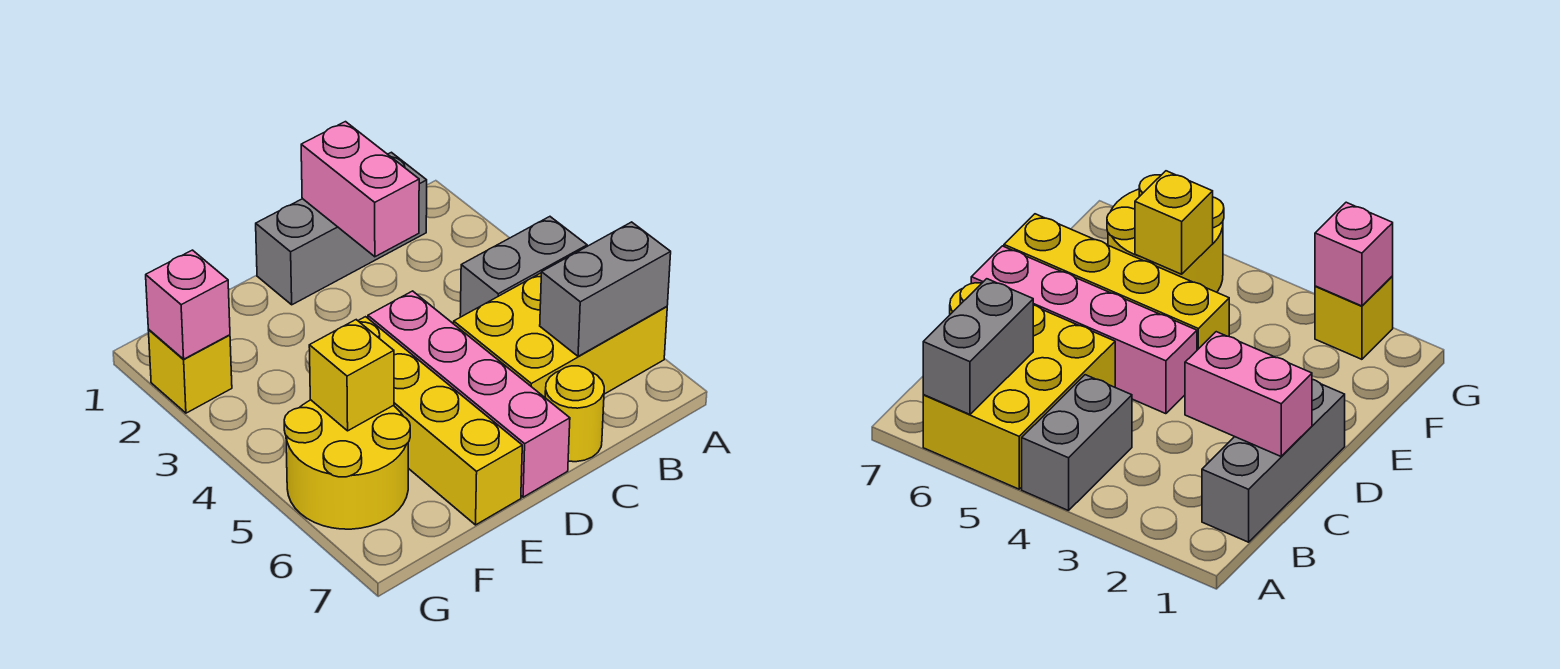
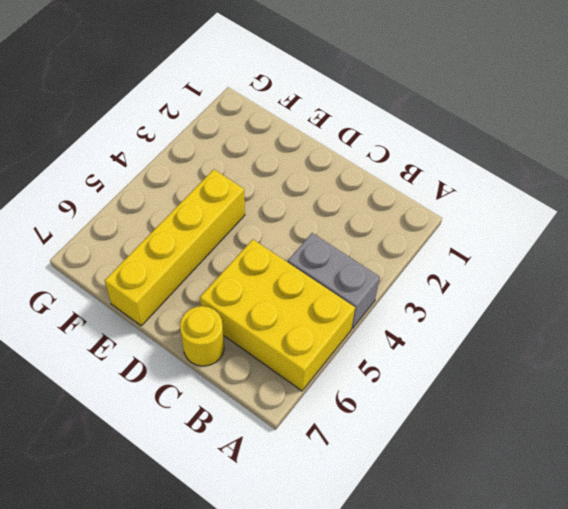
none -> grey 1x3 brick [256,152,427,305]
none -> pink 1x4 brick [368,291,570,497]
none -> yellow 2x2 round brick [284,400,410,529]

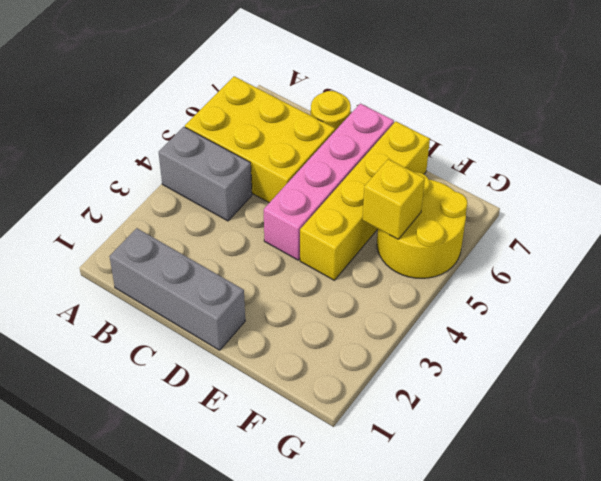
none -> yellow 1x1 brick [148,330,232,413]
none -> grey 1x2 brick [540,222,671,356]
none -> pink 1x2 brick [301,122,419,257]

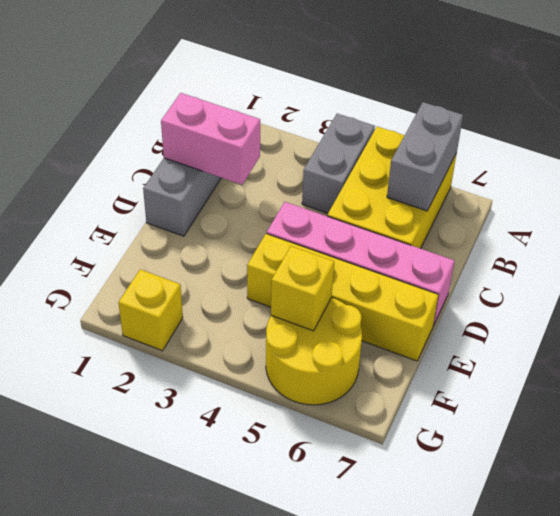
none -> yellow 1x1 round brick [545,366,604,462]
none -> pink 1x1 brick [146,250,230,359]

